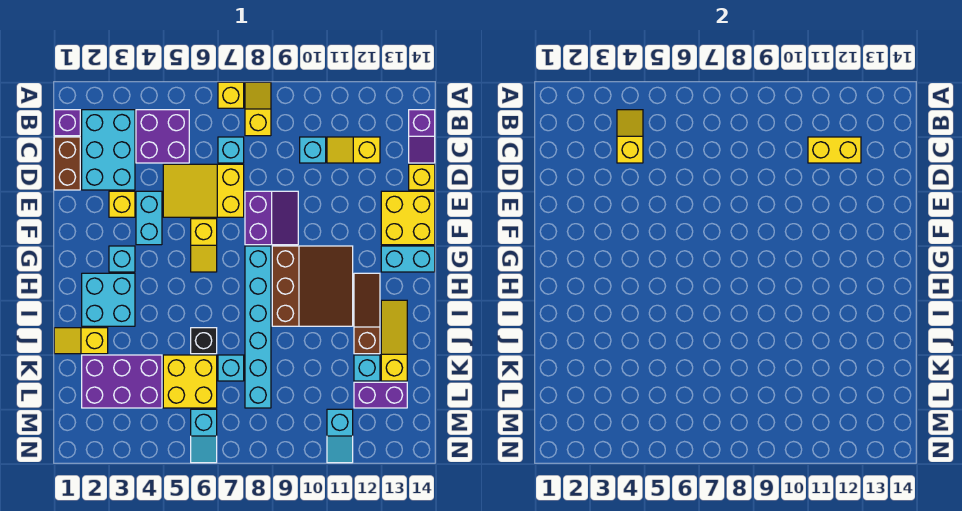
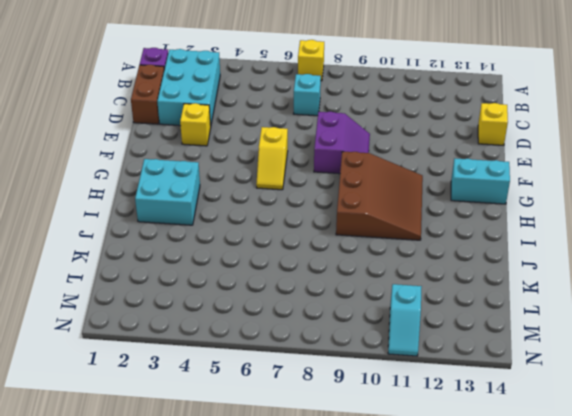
none -> yellow 1x2 slope [245,82,271,136]
none -> purple 2x2 brick [136,110,189,163]
none -> purple 1x2 slope [409,110,435,163]
none -> cyan 1x1 brick [300,137,326,163]

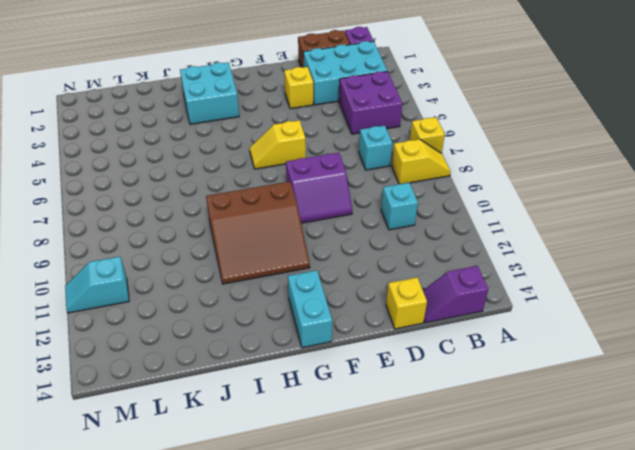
none -> yellow 1x2 slope [327,137,380,163]
none -> yellow 2x3 slope [163,164,244,217]
none -> cyan 1x2 brick [136,191,162,245]
none -> yellow 2x2 brick [381,191,435,245]

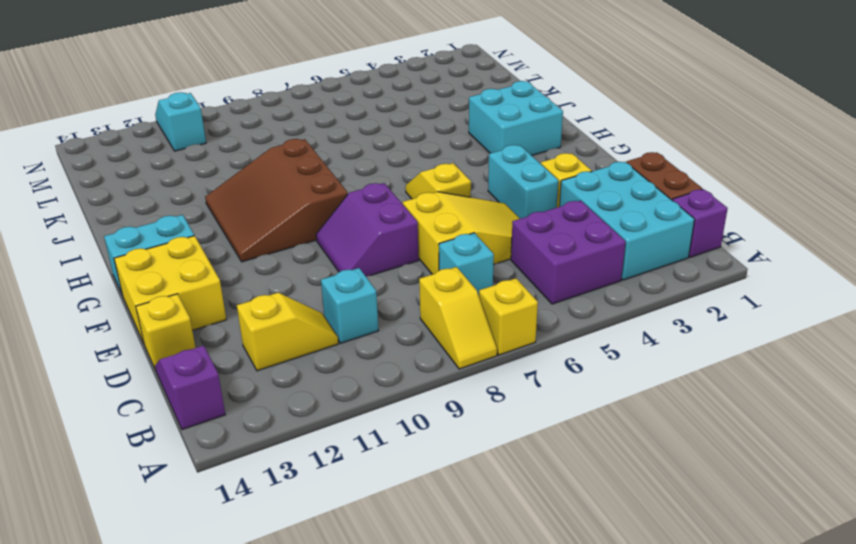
none -> cyan 1x1 brick [109,246,135,272]
none -> cyan 1x6 brick [245,246,271,408]
none -> brown 1x3 slope [354,273,380,354]
none -> yellow 1x3 slope [381,300,407,381]

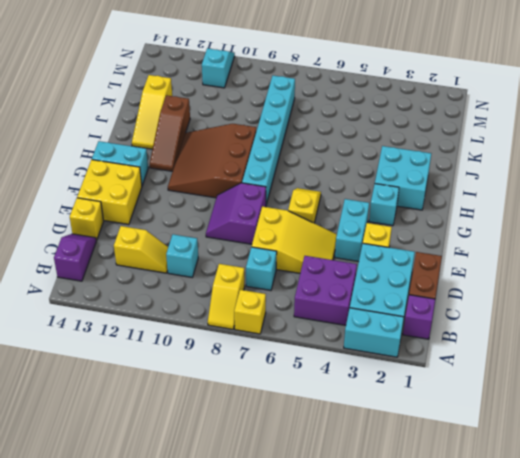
cyan 1x2 brick [344,308,404,357] -> none
none -> yellow 1x2 slope [54,328,108,354]
none -> black 1x1 brick [191,328,217,354]
none -> purple 2x3 brick [82,355,162,408]
none -> yellow 2x2 brick [163,355,217,408]

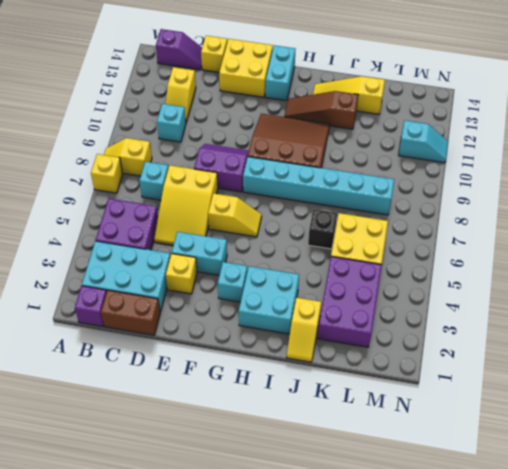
none -> cyan 1x1 brick [218,355,244,381]
none -> cyan 1x1 brick [354,355,380,381]
none -> purple 1x2 brick [354,382,407,408]
none -> cyan 1x2 slope [191,409,217,463]

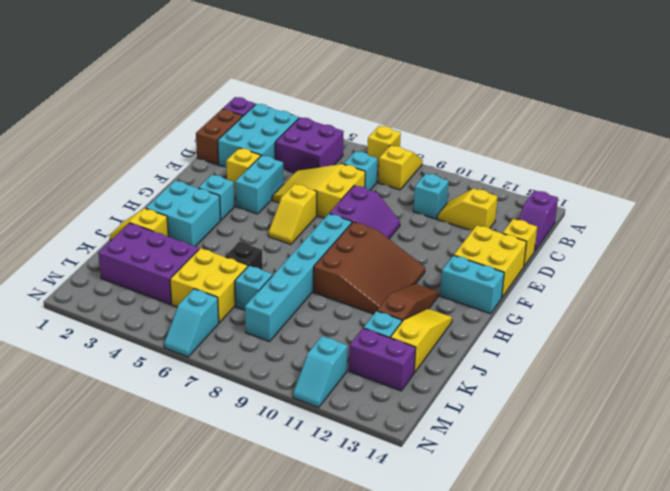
none -> yellow 1x2 slope [617,110,643,163]
none -> yellow 1x2 brick [808,137,861,163]

